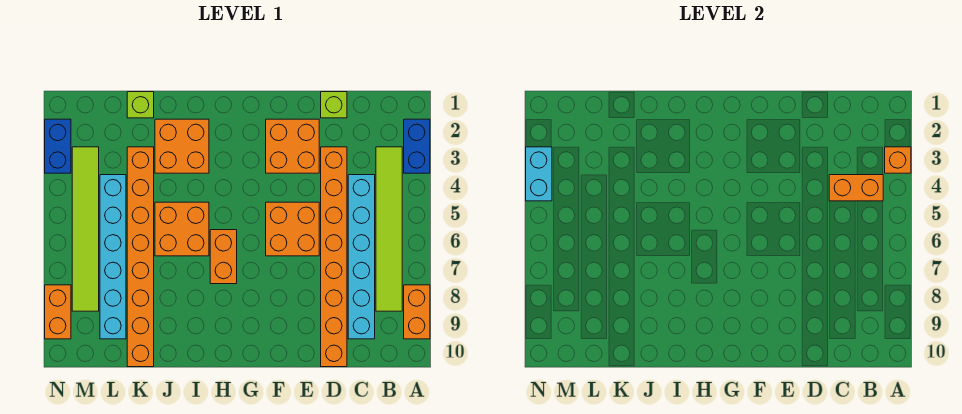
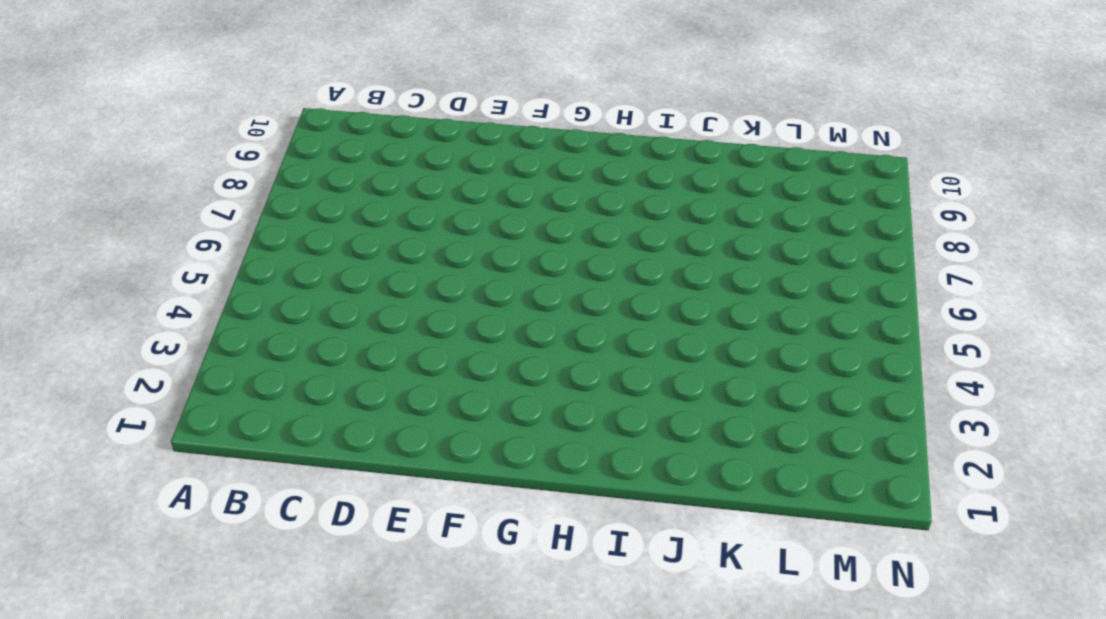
none -> blue 1x2 brick [404,119,430,173]
none -> orange 1x2 brick [404,285,430,339]
none -> lime 1x6 tile [376,147,402,311]

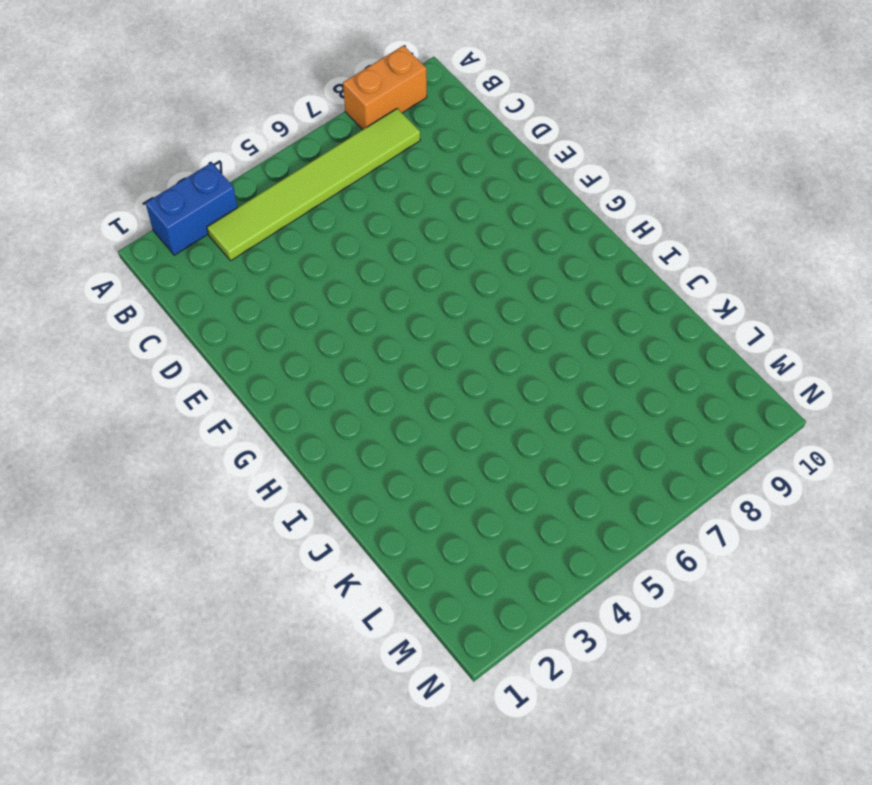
none -> cyan 1x6 brick [348,175,375,339]
none -> lime 1x1 brick [321,92,347,118]
none -> orange 1x8 brick [321,147,347,367]

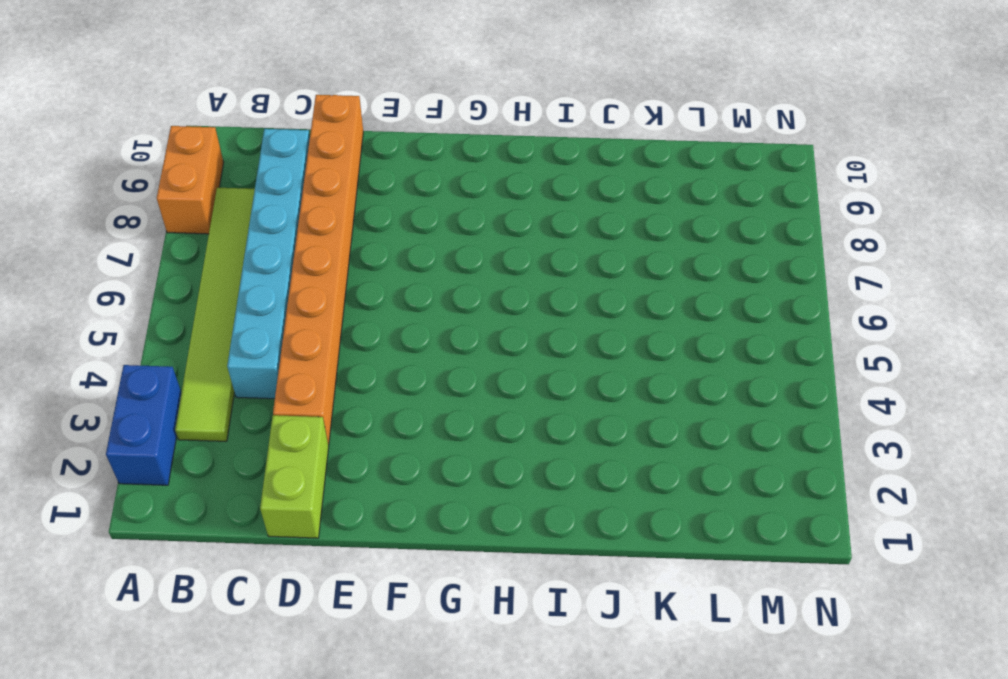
lime 1x2 brick [260,415,329,538] -> lime 1x1 brick [321,92,347,118]
none -> orange 2x2 brick [266,119,319,173]
none -> orange 2x2 brick [266,202,319,256]
none -> orange 1x2 brick [210,230,237,284]

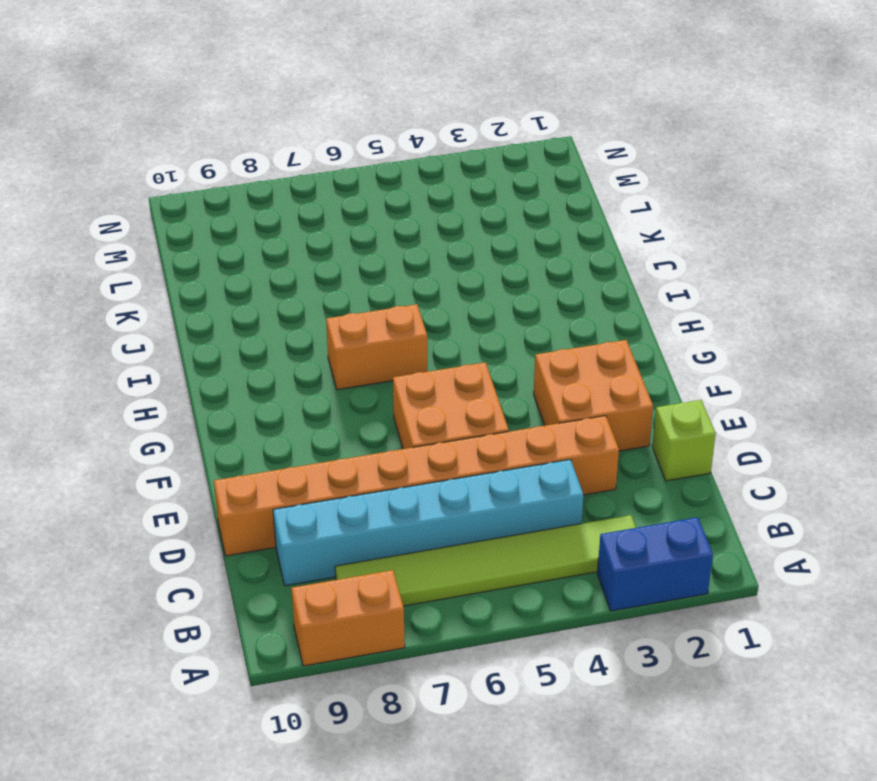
none -> orange 2x2 brick [155,119,209,173]
none -> orange 2x2 brick [155,202,209,256]
none -> lime 1x1 brick [127,92,154,118]

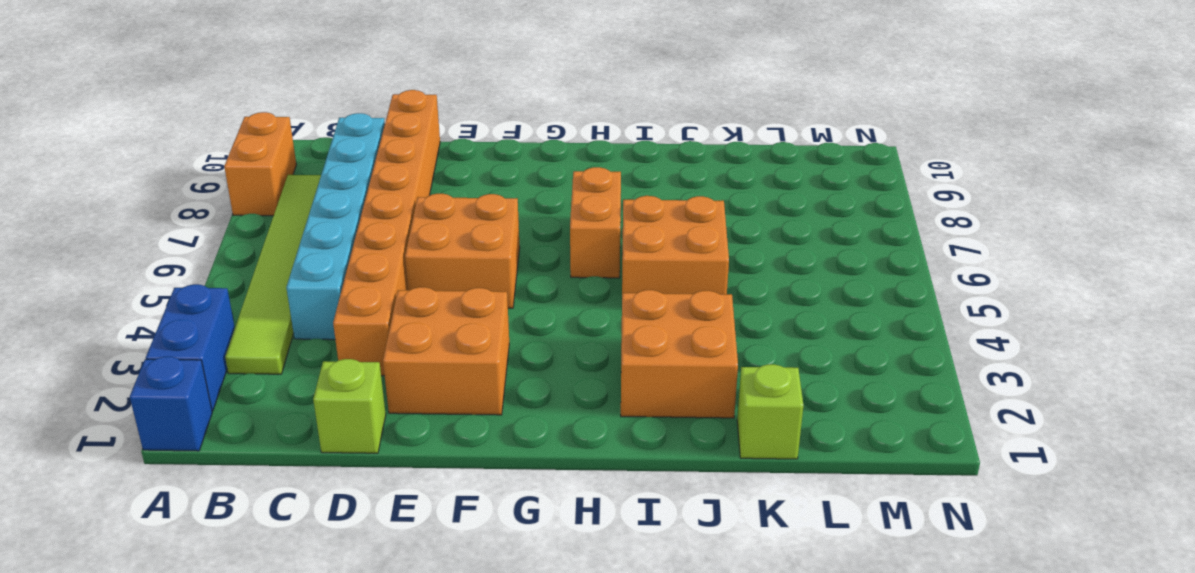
blue 1x1 brick [130,357,212,451] -> none
none -> orange 1x8 brick [127,147,154,367]
none -> cyan 1x6 brick [100,175,126,339]
none -> lime 1x6 tile [72,147,99,311]

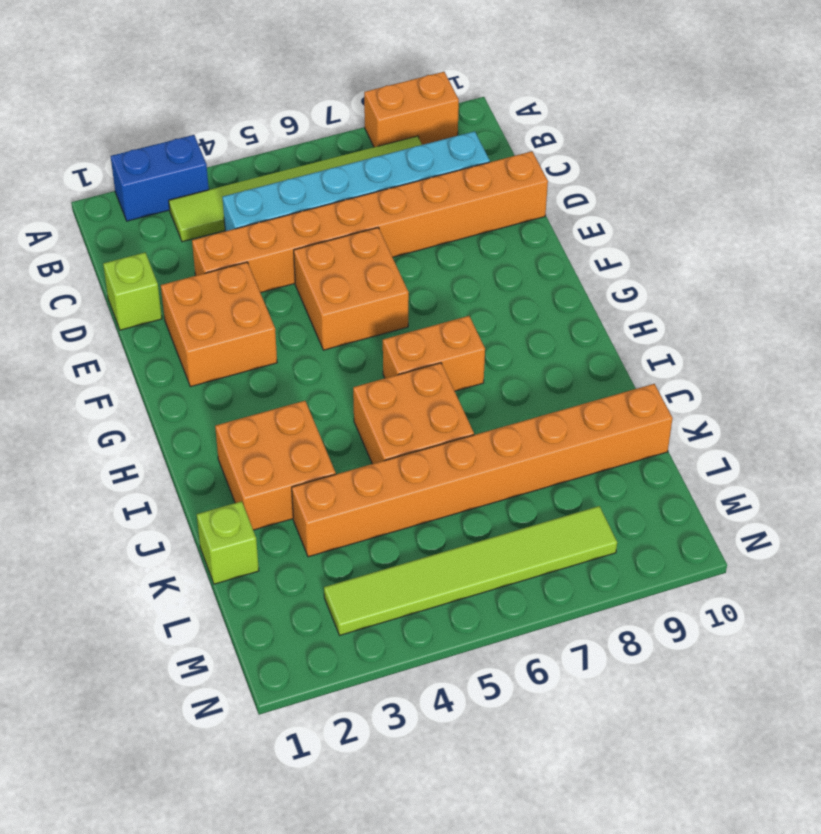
none -> cyan 1x6 brick [100,175,126,339]
none -> blue 1x2 brick [45,119,71,173]
none -> orange 1x2 brick [45,285,71,339]

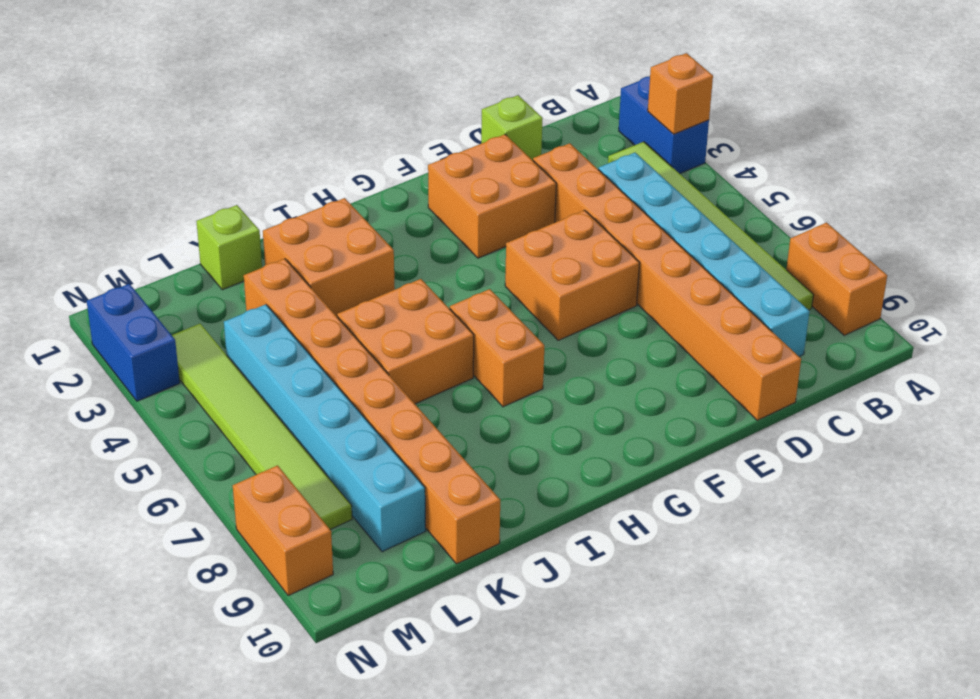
none -> orange 1x2 brick [829,175,883,201]
none -> cyan 1x2 brick [526,147,552,201]

